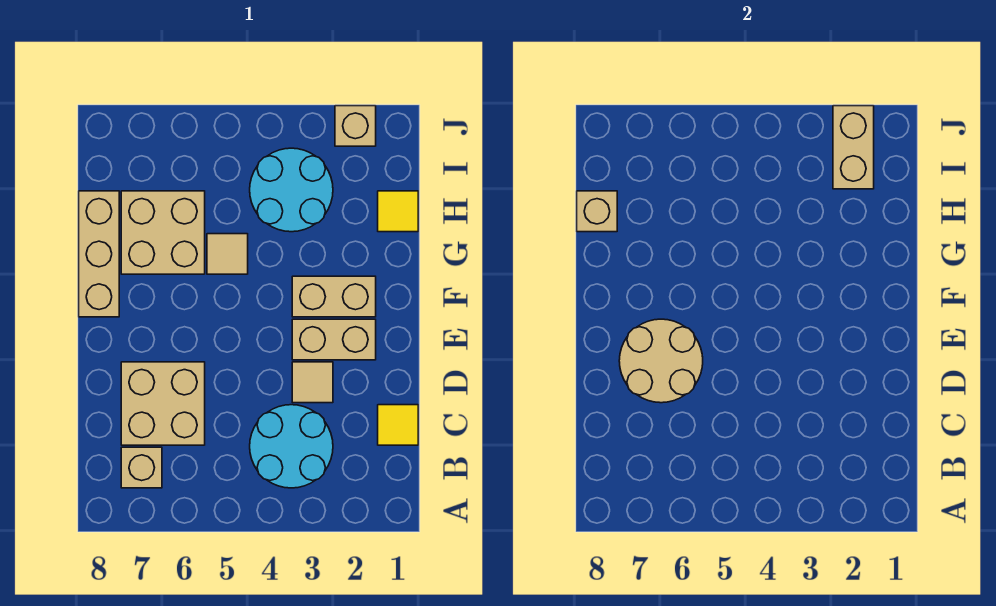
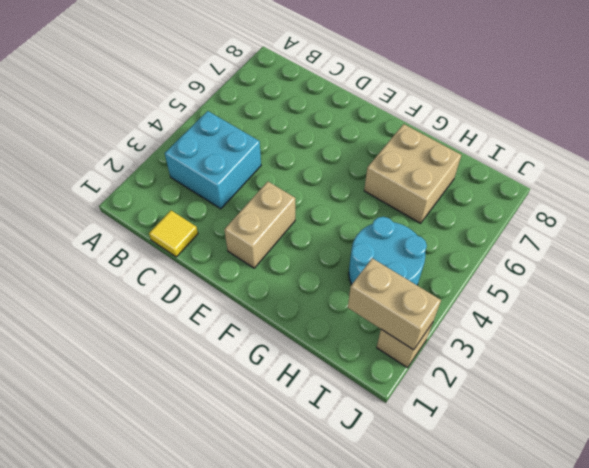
cyan 2x2 brick [165,111,261,209] -> cyan 2x2 round brick [250,405,333,488]
none -> tan 1x1 brick [121,447,162,488]
none -> tan 2x2 brick [121,362,205,445]
none -> tan 1x1 tile [292,362,333,403]

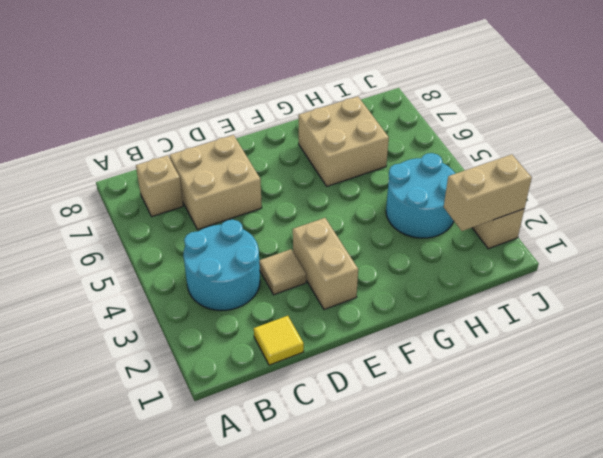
none -> tan 1x2 brick [292,276,376,317]
none -> tan 1x3 brick [79,191,119,317]
none -> tan 1x1 tile [207,234,248,274]

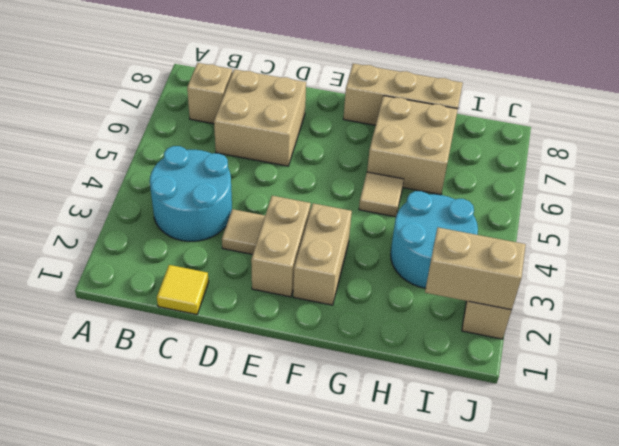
none -> yellow 1x1 tile [378,191,418,232]
none -> tan 2x2 round brick [619,319,703,403]
none -> tan 1x1 brick [577,191,617,232]

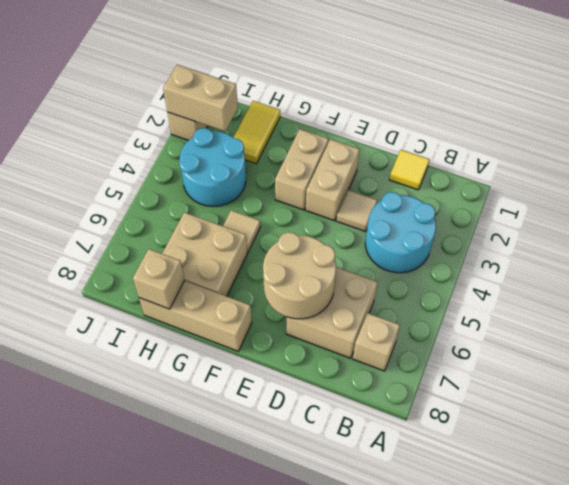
yellow 1x2 tile [234,101,280,164] -> yellow 1x1 tile [378,191,418,232]

